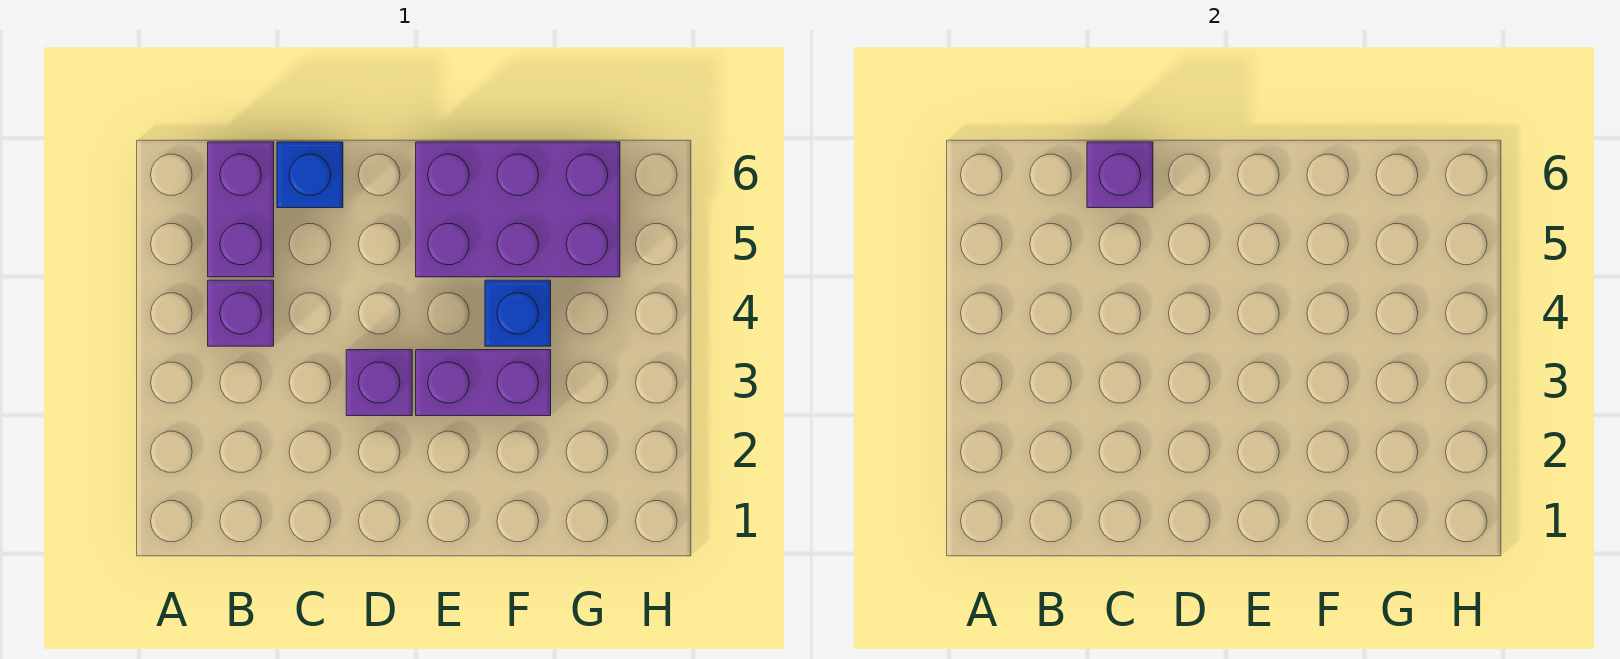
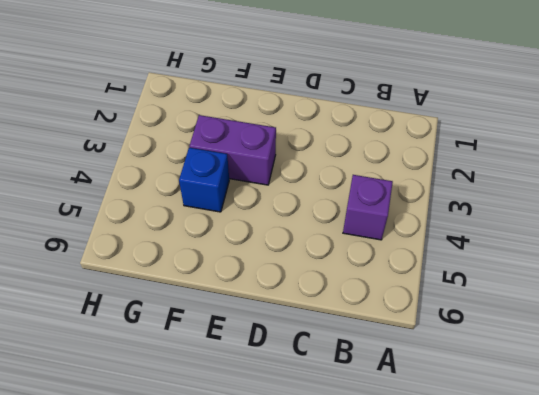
none -> purple 1x2 brick [208,142,274,277]
none -> blue 1x1 brick [277,142,343,208]

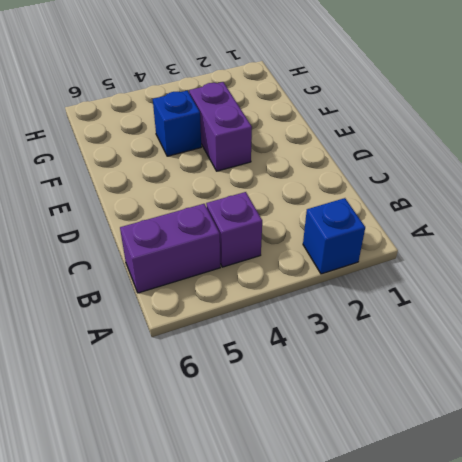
blue 1x1 brick [303,198,365,274] -> blue 1x1 brick moved to [277,142,343,208]
none -> purple 1x1 brick [346,350,412,416]
none -> purple 2x3 brick [416,142,620,277]

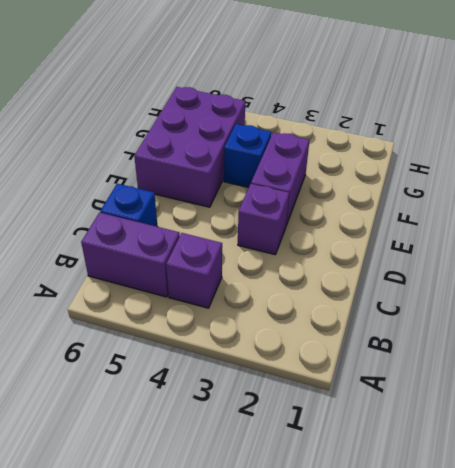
none -> purple 1x1 brick [1087,142,1153,208]

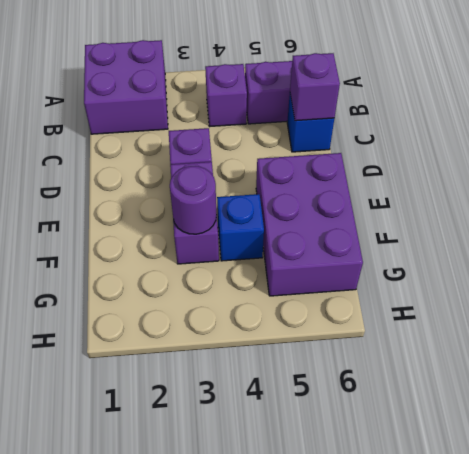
purple 2x2 brick [84,40,168,134] -> none
purple 1x1 round brick [170,166,217,234] -> none

